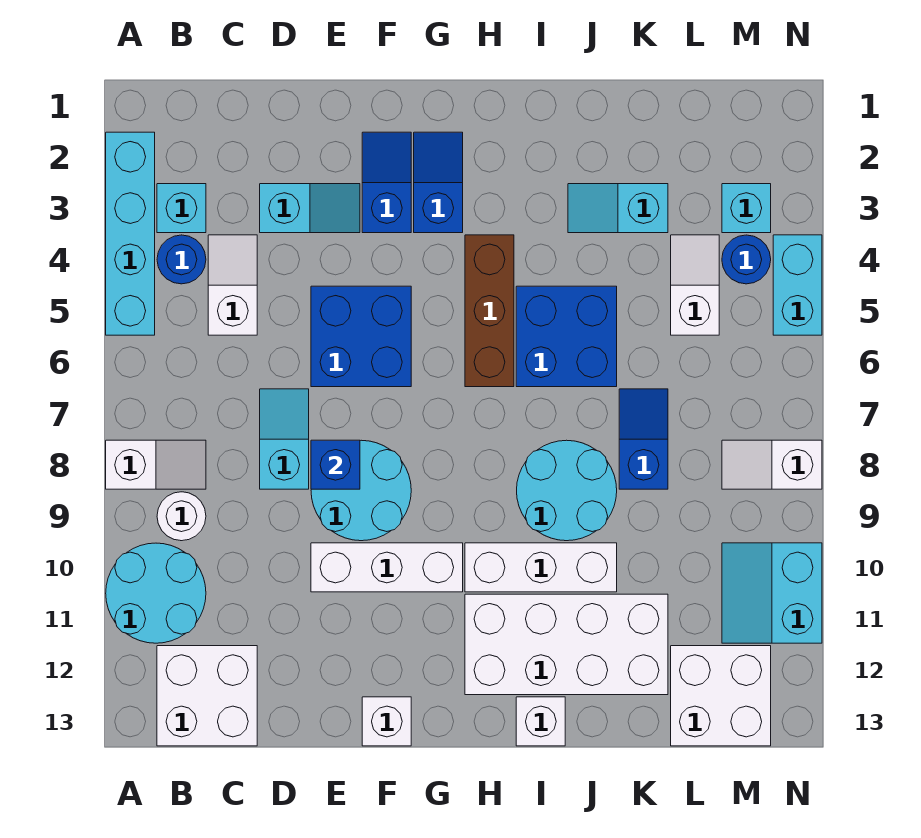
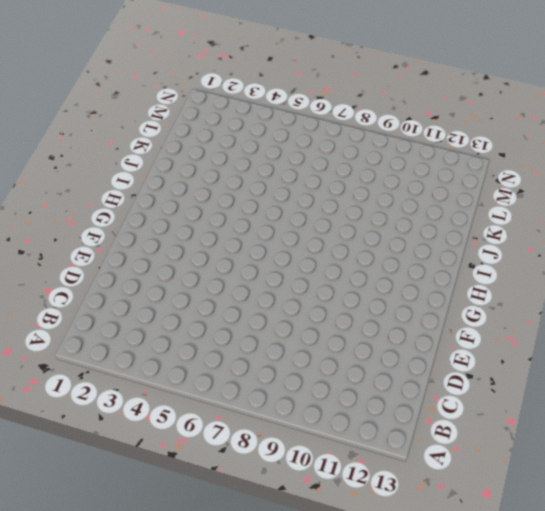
none -> cyan 1x4 brick [106,132,155,335]
none -> white 1x2 slope [106,440,206,489]
none -> cyan 2x2 round brick [106,543,206,643]
none -> cyan 1x1 brick [157,184,206,233]

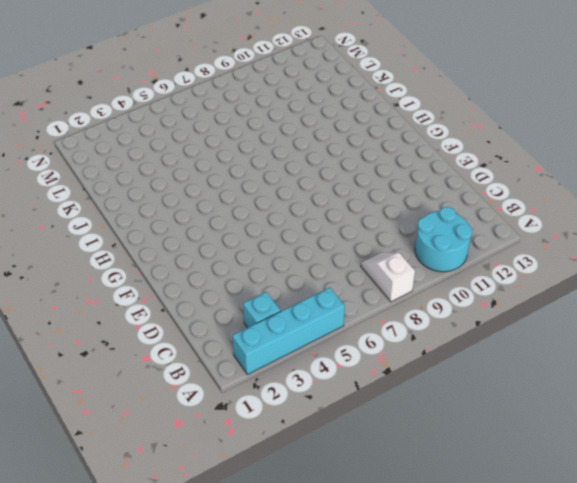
none -> blue 1x1 round brick [157,235,206,284]
none -> white 1x1 round brick [157,492,206,541]
none -> white 2x2 brick [157,646,257,746]
none -> white 1x2 slope [208,235,257,335]

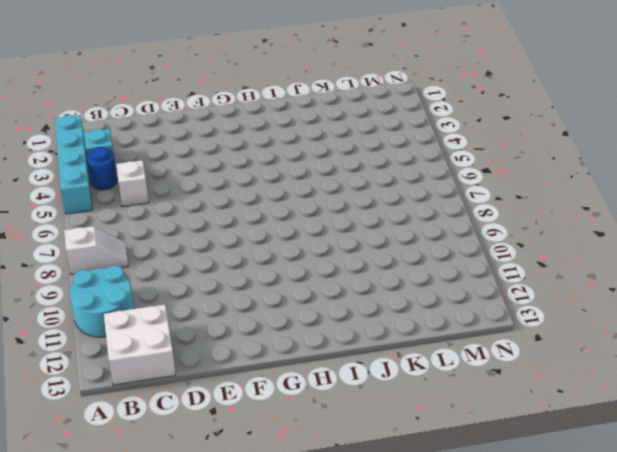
none -> white 1x1 round brick [157,492,206,541]
none -> cyan 1x2 slope [260,184,360,233]
none -> cyan 1x2 slope [260,389,309,489]
none -> blue 2x2 brick [311,286,411,387]

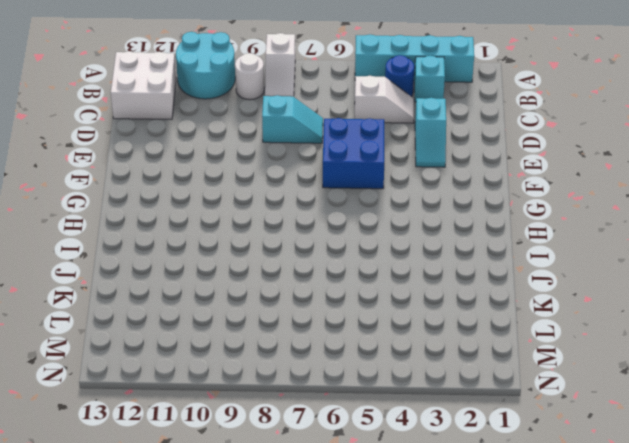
none -> cyan 2x2 round brick [311,440,411,541]
none -> white 1x3 brick [311,543,463,592]
none -> blue 1x2 slope [362,132,411,233]
none -> white 1x1 brick [362,697,411,746]

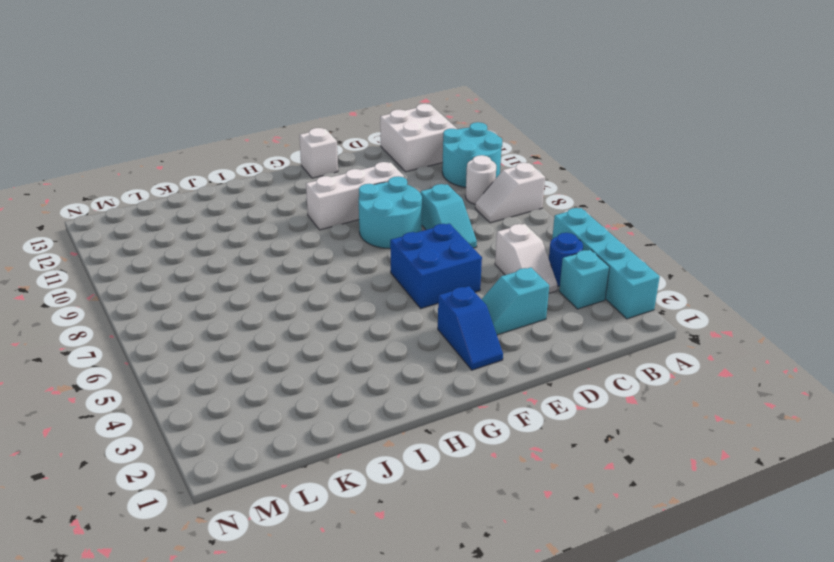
none -> blue 1x2 slope [414,132,463,233]
none -> brown 1x3 brick [465,235,514,387]
none -> white 1x3 brick [465,543,617,592]
none -> white 2x4 brick [465,594,668,695]

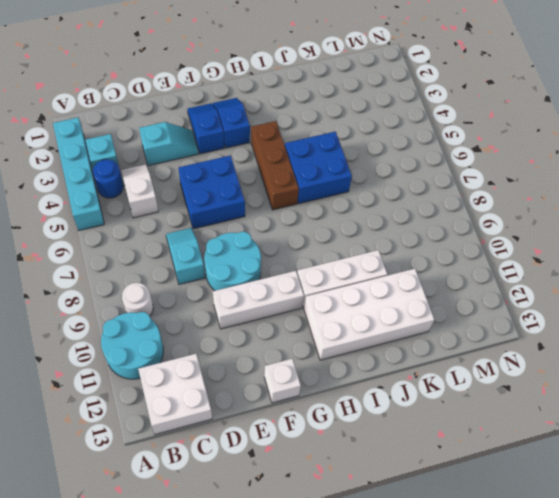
none -> white 1x2 slope [106,440,206,489]
none -> cyan 2x2 round brick [517,440,617,541]
none -> white 1x1 brick [516,697,565,746]
none -> cyan 1x2 slope [568,184,668,233]

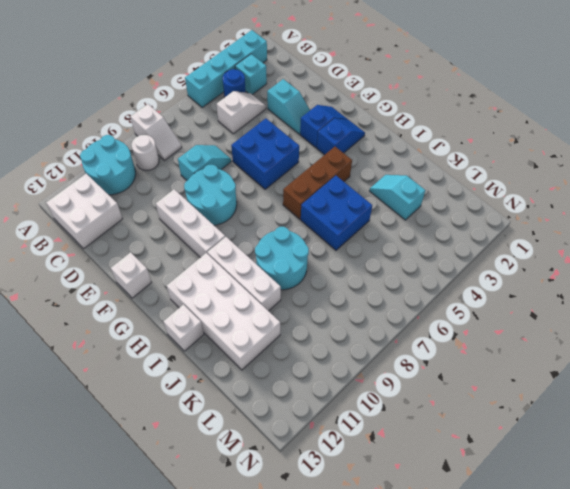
none -> blue 1x2 slope [619,389,668,489]
none -> white 1x2 slope [671,235,719,335]
none -> white 2x2 brick [671,646,771,746]
none -> cyan 1x1 brick [722,184,771,233]

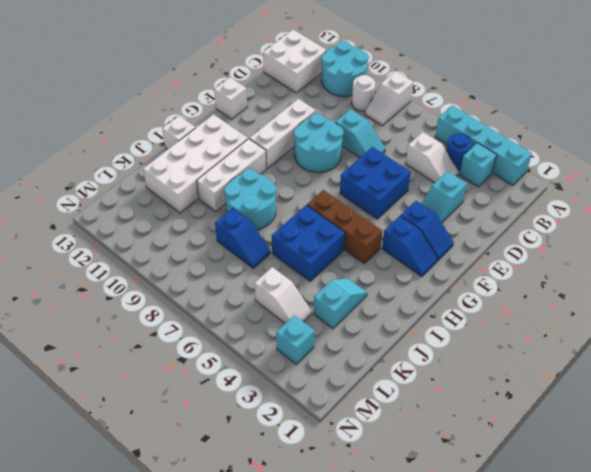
none -> white 2x2 brick [671,646,771,746]
none -> blue 1x1 round brick [722,235,771,284]
none -> white 1x2 slope [722,440,822,489]
none -> cyan 2x2 slope [722,543,822,643]

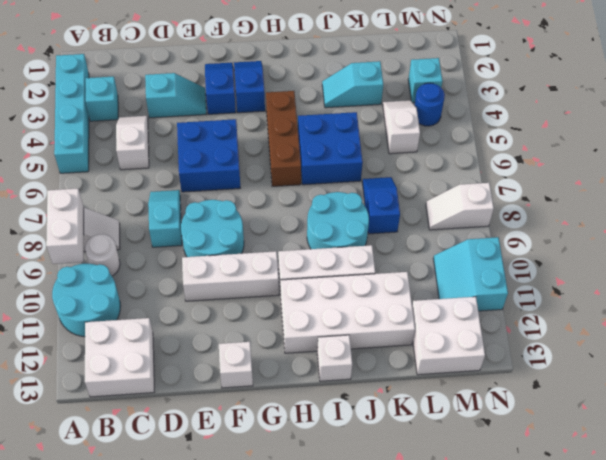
white 1x2 brick [46,189,84,264] -> none
none -> blue 1x1 round brick [157,235,206,284]
none -> cyan 1x2 brick [773,235,822,335]
none -> blue 1x1 brick [311,440,360,489]

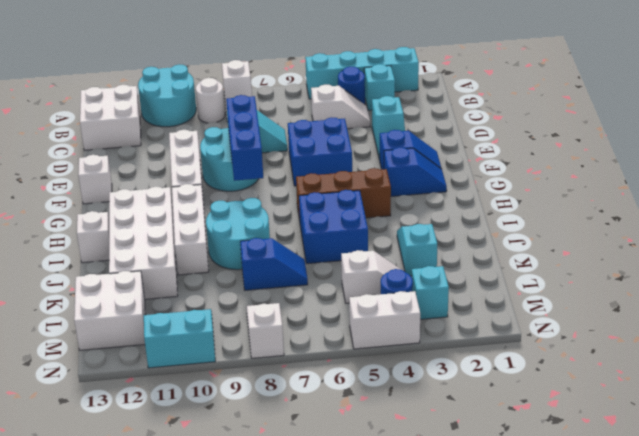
blue 1x3 brick [226,95,263,181] -> blue 1x1 brick [311,440,360,489]
white 1x2 brick [349,291,420,349] -> cyan 1x2 brick [773,235,822,335]

